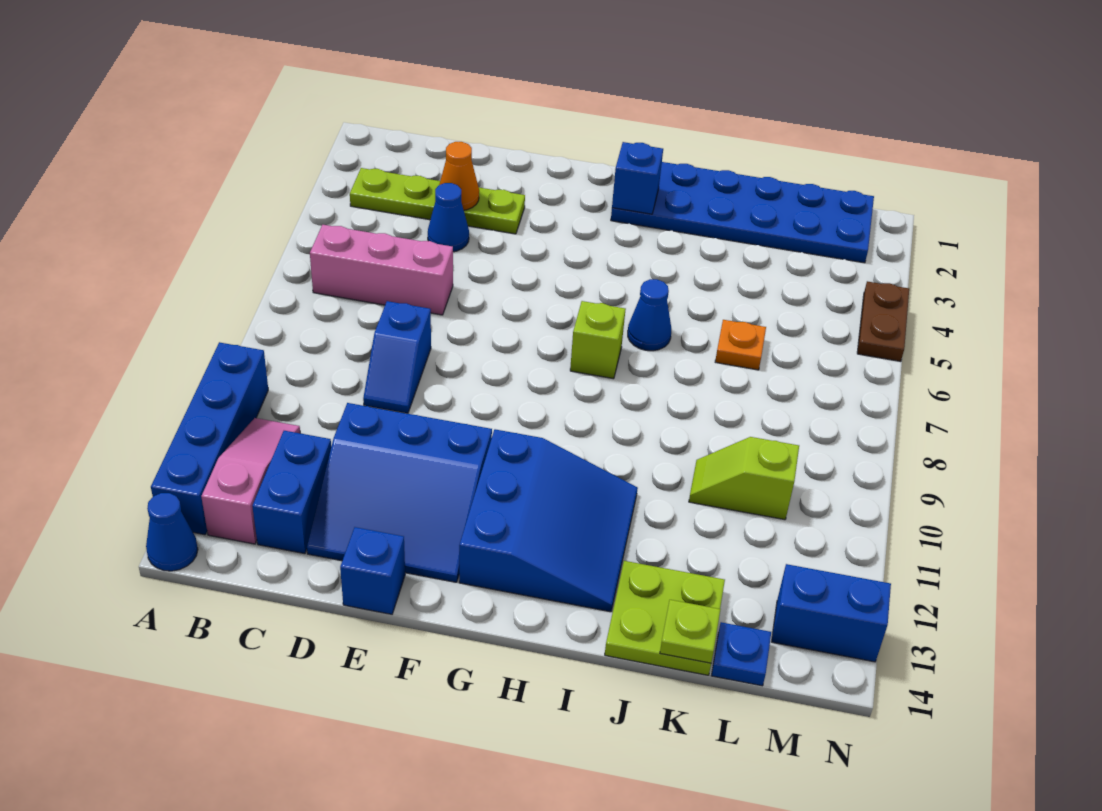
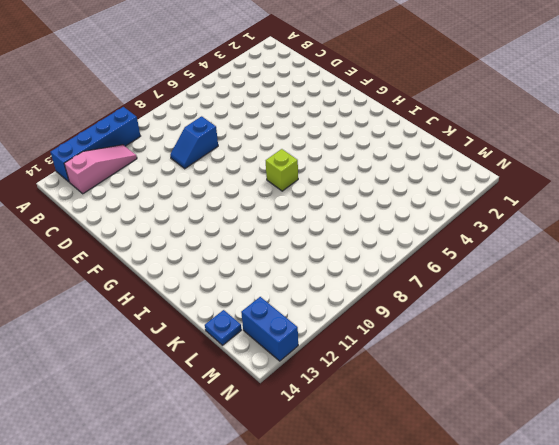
none -> blue 1x1 cone [146,493,198,571]
none -> lime 1x4 plate [350,168,525,234]
none -> pink 1x3 brick [310,225,453,315]

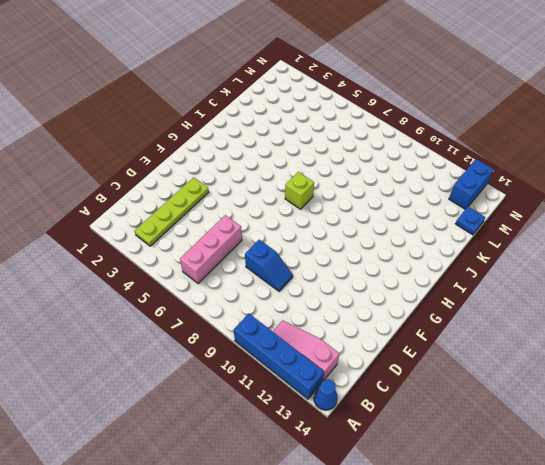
none -> blue 1x2 brick [252,431,331,554]
none -> blue 1x1 cone [428,183,469,252]
none -> blue 3x3 slope [307,403,492,582]

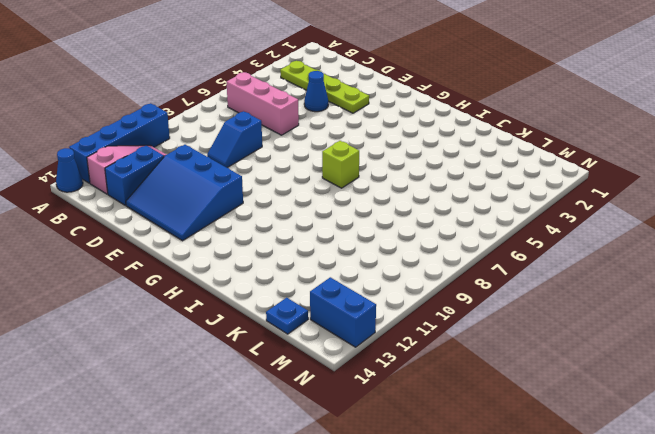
none -> blue 1x1 brick [340,527,405,614]
none -> blue 3x3 slope [459,429,638,612]
none -> blue 2x6 plate [611,162,874,263]

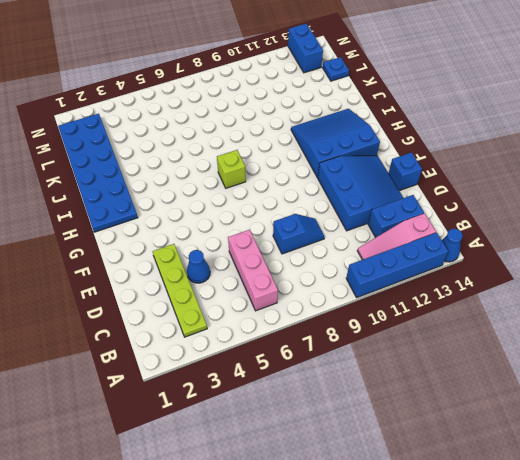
none -> blue 1x1 cone [628,279,671,351]
none -> lime 2x2 plate [605,561,725,675]
none -> orange 1x1 plate [715,320,766,370]

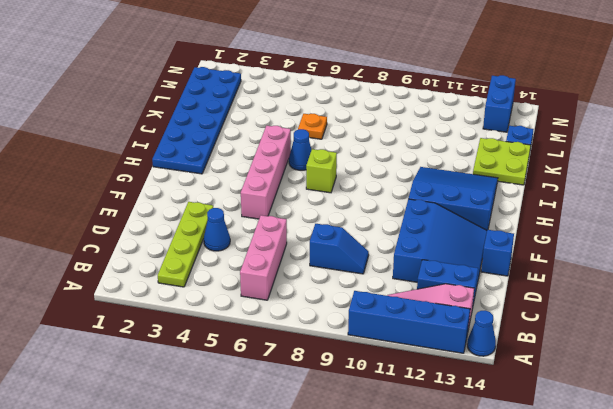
pink 1x4 brick [241,125,291,219] -> none
none -> lime 1x2 slope [689,437,799,520]
none -> brown 1x2 plate [857,281,909,361]
none -> orange 1x1 cone [439,142,479,210]

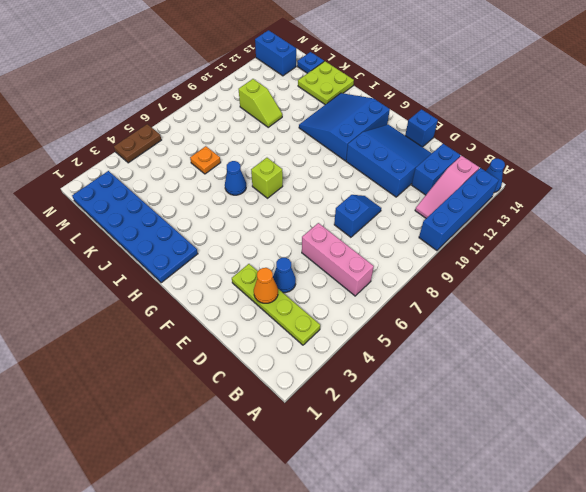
none -> blue 1x1 brick [612,142,663,214]
none -> lime 1x1 plate [660,600,721,663]

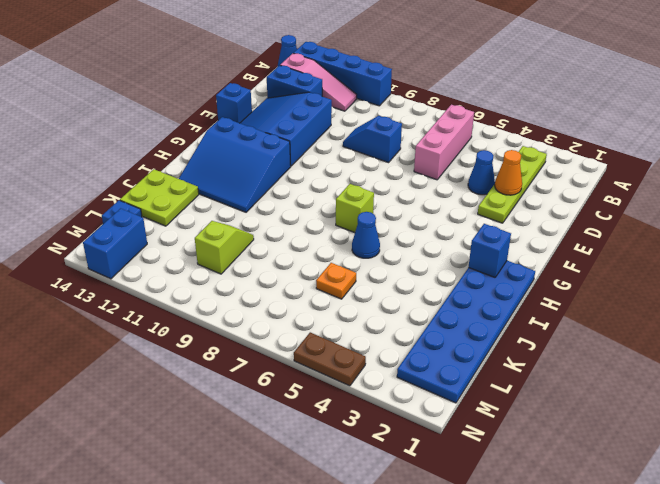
none -> lime 1x1 plate [660,600,721,663]

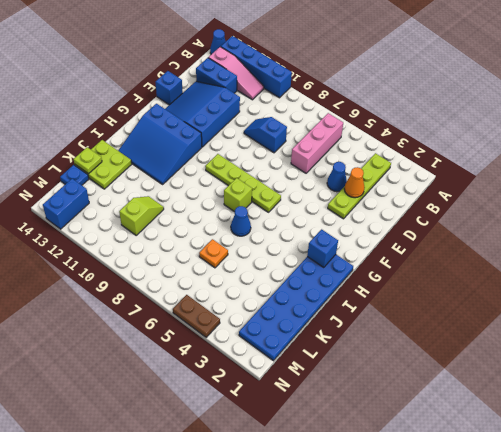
lime 1x4 plate [205,154,281,212] -> none

